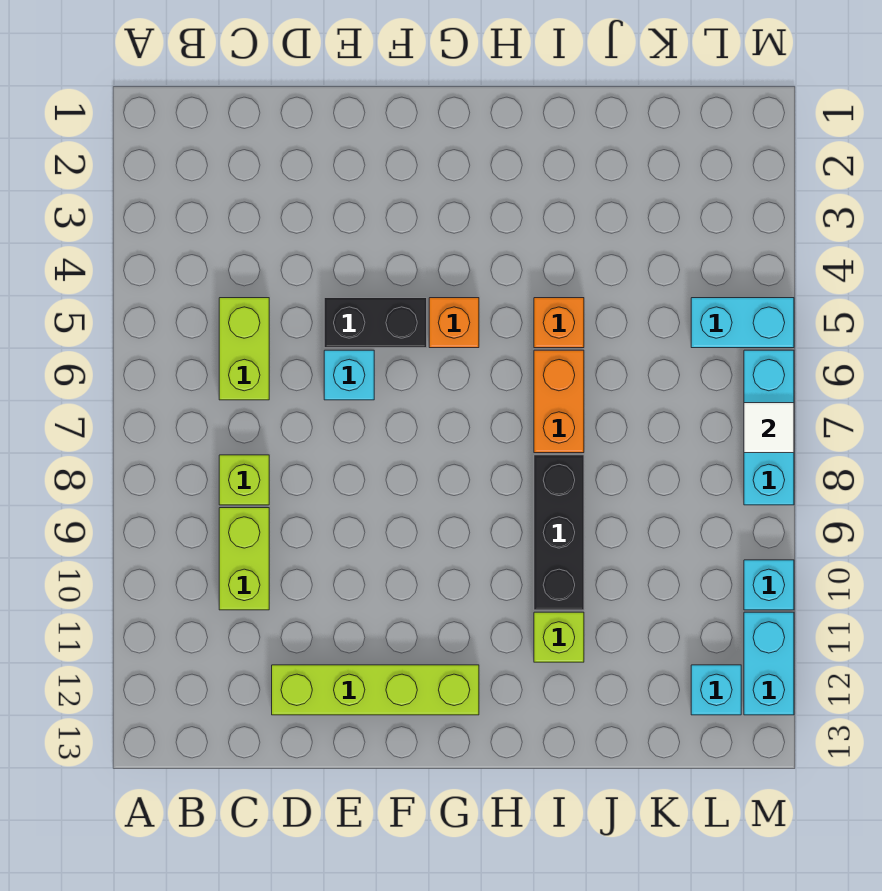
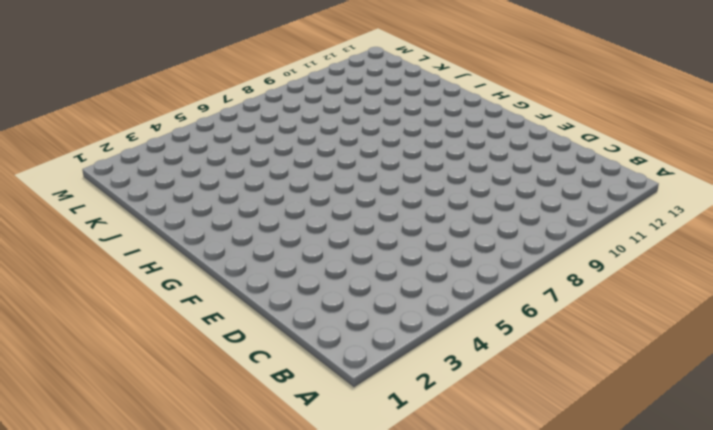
none -> lime 1x2 brick [219,298,269,400]
none -> lime 1x1 brick [219,455,269,505]
none -> lime 1x2 brick [219,508,269,610]

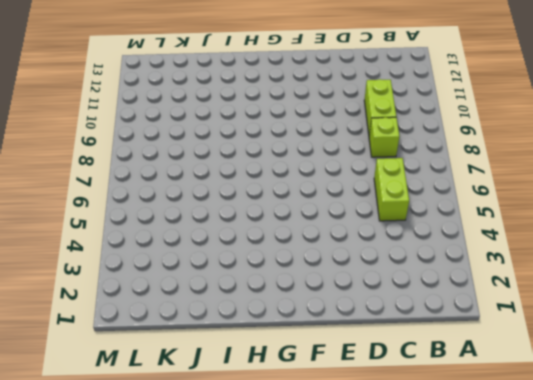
none -> lime 1x4 brick [272,665,479,715]
none -> black 1x2 brick [324,298,427,348]
none -> cyan 1x1 brick [324,350,374,400]

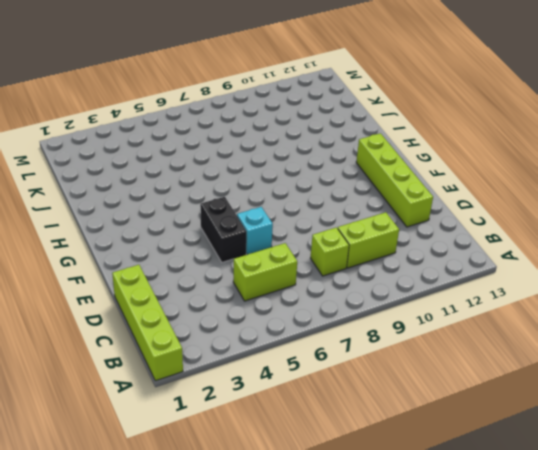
lime 1x4 brick [112,265,183,381] -> none
none -> orange 1x1 brick [429,298,479,348]
none -> orange 1x1 brick [534,298,584,348]
none -> orange 1x2 brick [534,350,584,453]

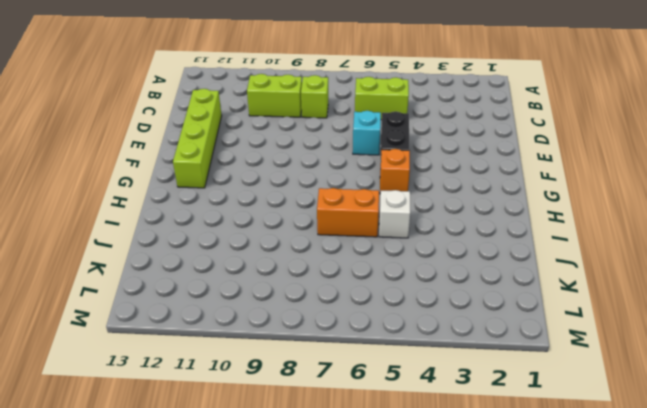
white 1x1 brick [379,190,410,238] -> orange 1x1 brick [534,298,584,348]
none -> black 1x3 brick [534,455,584,610]
none -> lime 1x1 brick [534,612,584,662]
none -> cyan 1x2 brick [691,298,794,348]

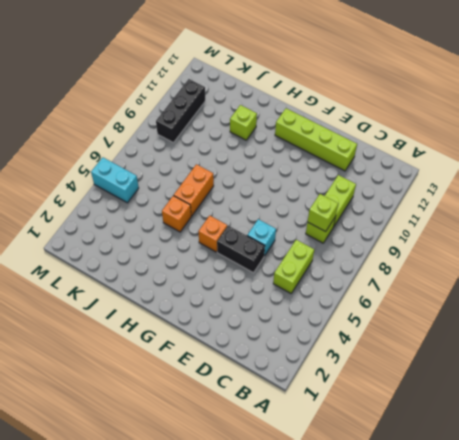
lime 1x1 brick [307,194,338,232] -> none
black 1x3 brick [156,79,205,142] -> black 1x3 brick moved to [534,455,584,610]
none -> cyan 1x1 brick [691,665,741,715]
none -> cyan 1x3 brick [744,350,794,505]
none -> cyan 1x1 brick [744,560,794,610]

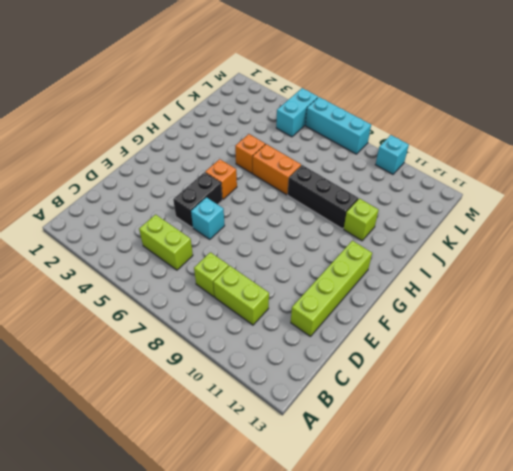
none -> cyan 1x1 brick [691,665,741,715]
none -> cyan 1x2 brick [744,612,794,715]
none -> white 1x1 tile [744,403,794,453]

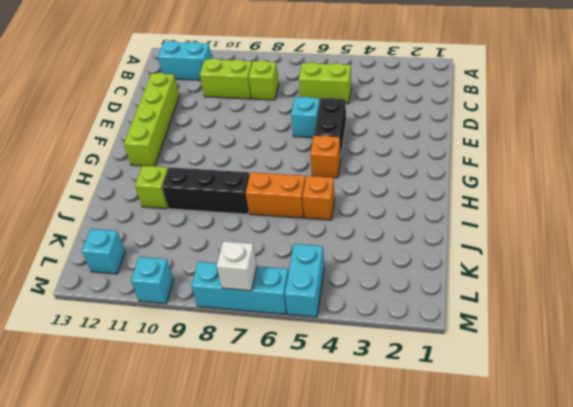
cyan 1x2 brick [158,41,212,80] -> cyan 1x2 brick moved to [744,612,794,715]
white 1x1 brick [217,241,257,291] -> white 1x1 tile [744,403,794,453]

